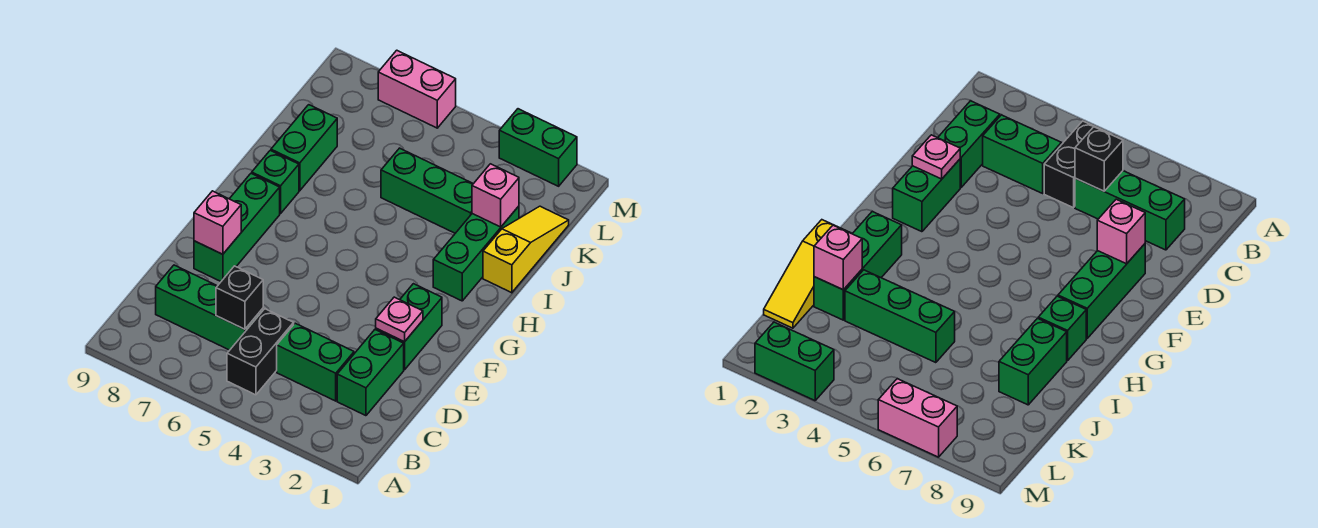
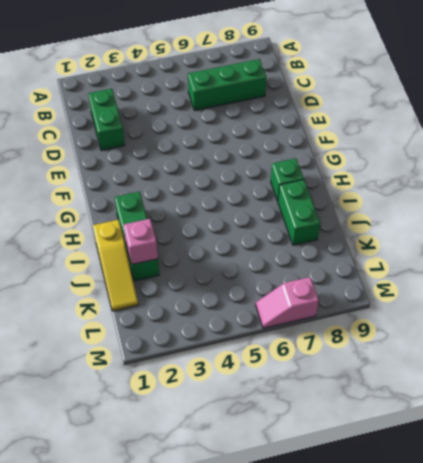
pink 1x2 slope [256,277,319,328] -> pink 1x2 brick [378,50,456,128]
none -> black 1x2 brick [227,309,294,395]
none -> green 1x2 brick [277,323,354,401]
none -> green 1x2 brick [376,284,442,370]

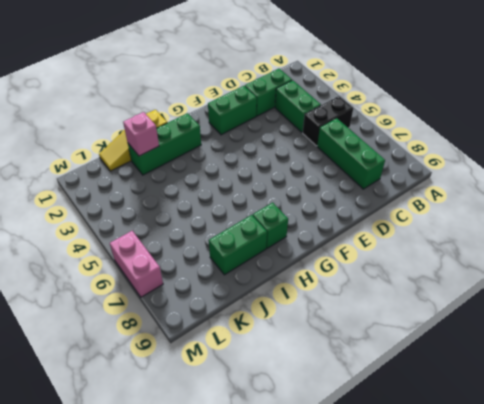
none -> green 1x3 brick [194,173,280,281]
none -> green 1x3 brick [381,148,473,233]
none -> green 1x2 brick [499,109,577,186]

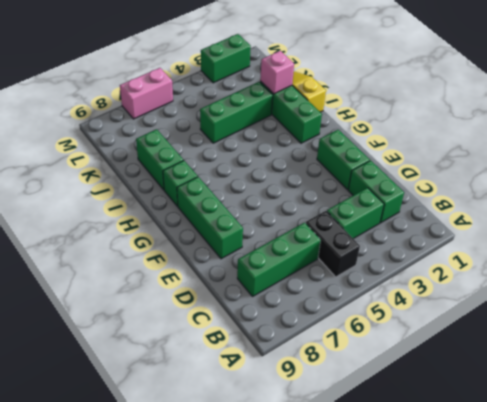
none -> black 1x1 brick [216,266,263,329]
none -> pink 1x1 plate [376,297,423,342]
none -> pink 1x1 brick [194,191,241,254]

